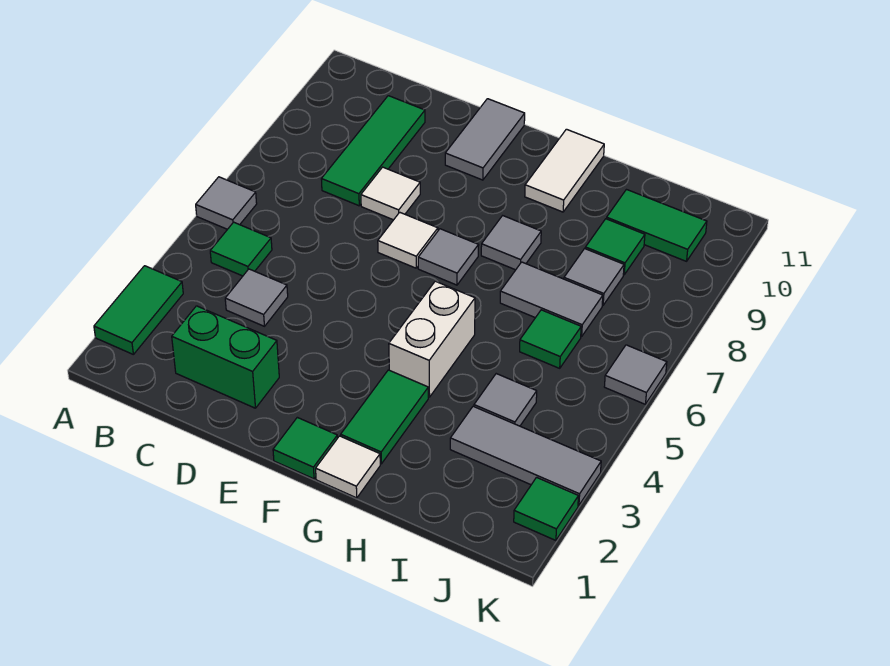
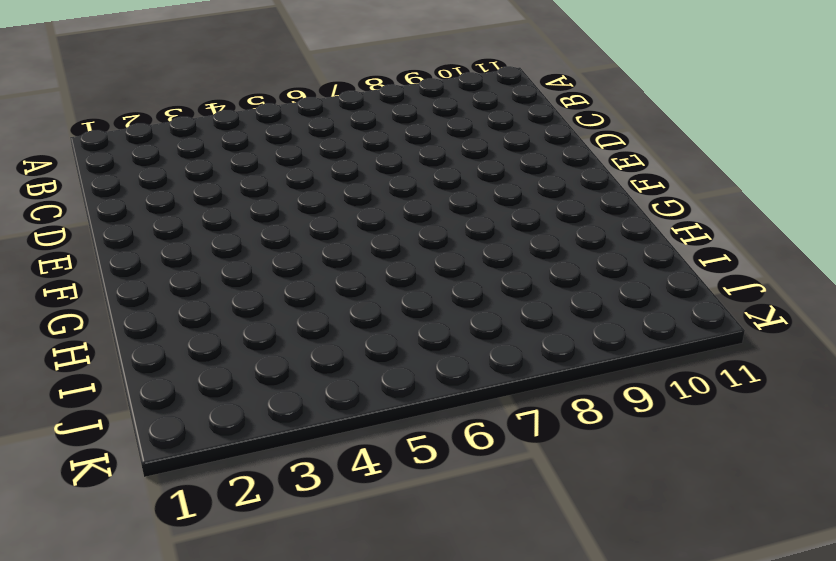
none -> green 1x2 tile [94,266,183,354]
none -> grey 1x1 tile [196,177,257,229]
none -> green 1x1 tile [210,222,272,276]

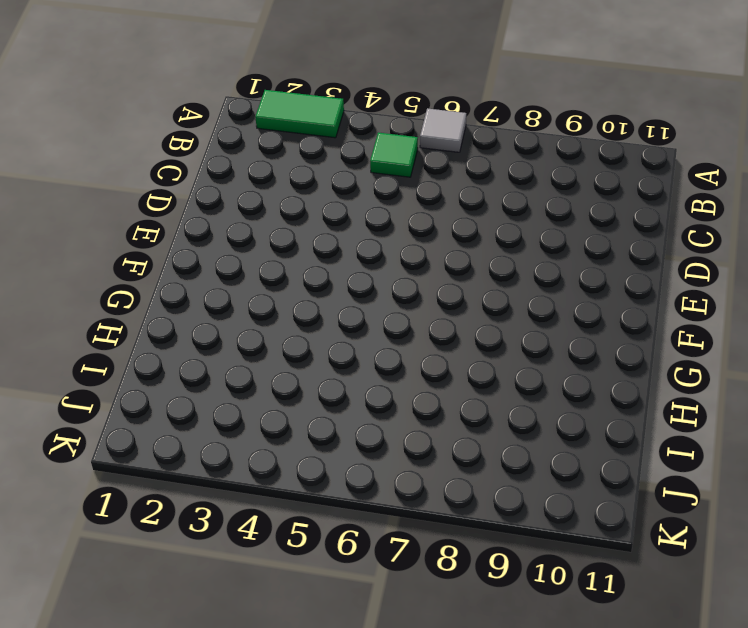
none -> green 1x2 brick [172,306,279,408]
none -> grey 1x1 tile [225,269,288,326]
none -> green 1x3 tile [321,96,425,206]

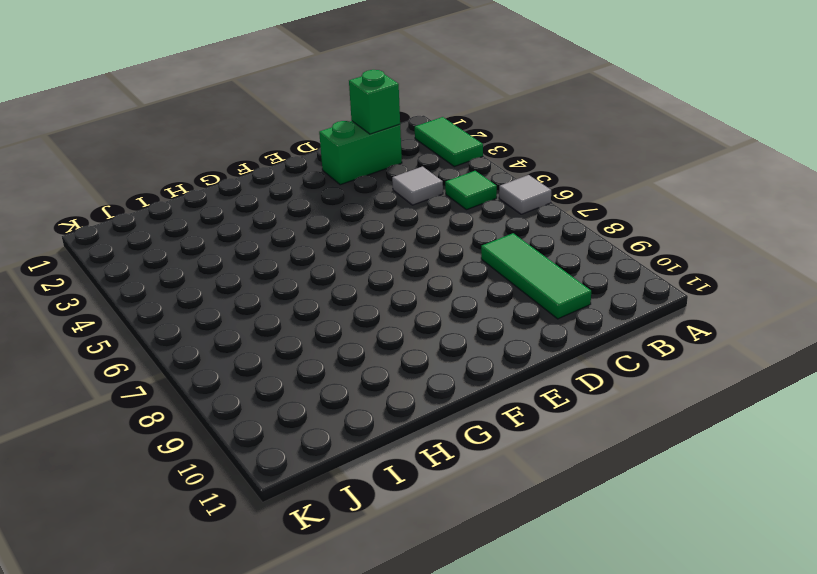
green 1x1 brick [349,70,400,134] -> none
none -> white 1x1 tile [361,167,420,220]
none -> white 1x1 tile [378,212,438,268]
none -> grey 1x2 tile [445,99,525,180]

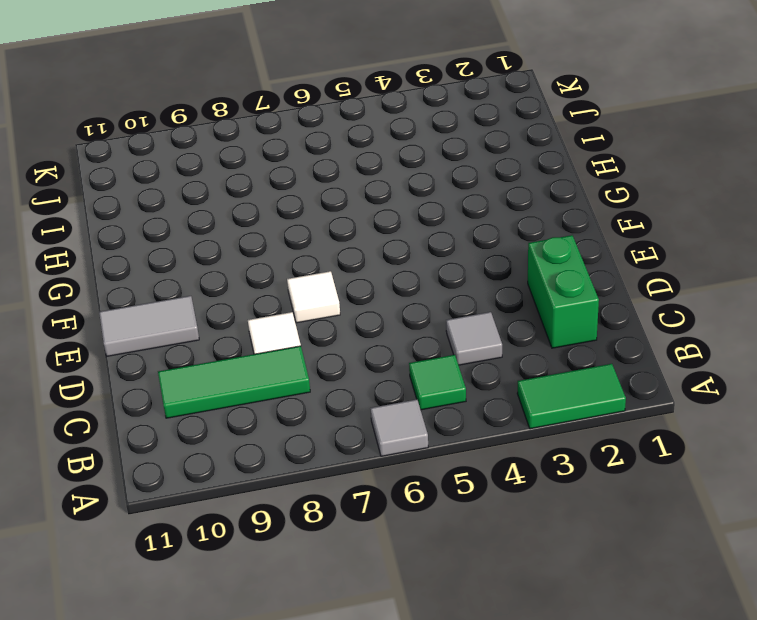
none -> green 1x1 tile [273,417,338,479]
none -> grey 1x1 tile [418,229,479,285]
none -> white 1x1 tile [316,436,380,498]

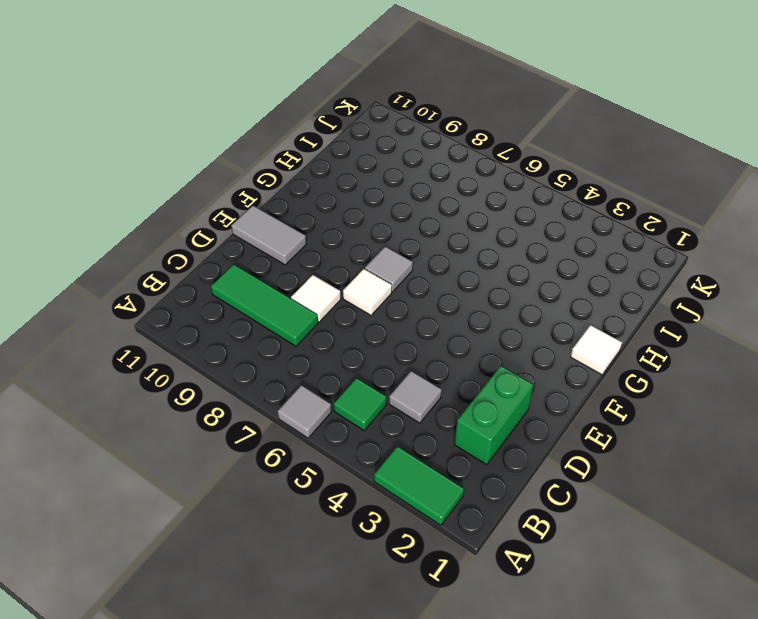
none -> green 1x1 tile [273,417,338,479]
none -> green 1x2 tile [341,370,428,464]
none -> white 1x2 brick [389,281,475,397]

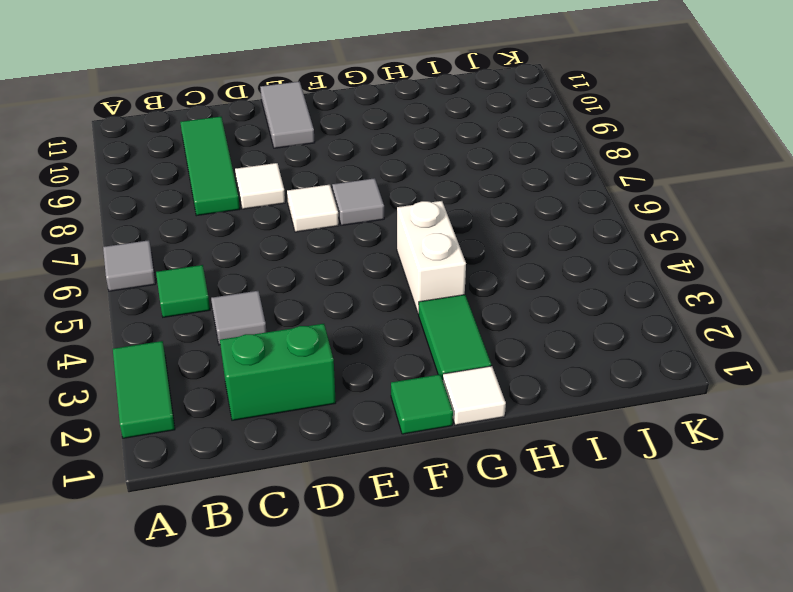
none -> grey 1x1 tile [481,216,541,270]
none -> white 1x2 tile [525,129,604,212]
none -> grey 1x2 tile [500,262,603,337]

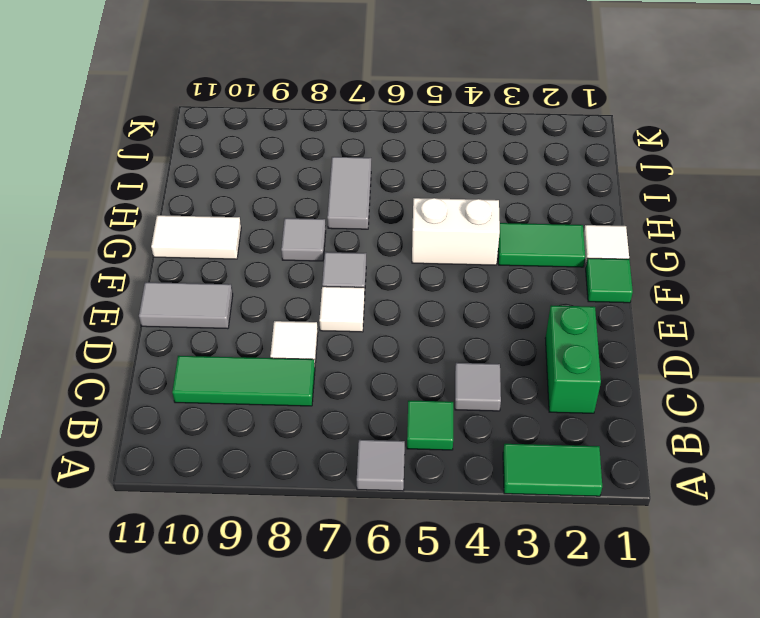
none -> grey 1x3 tile [450,406,601,505]
none -> grey 1x1 tile [474,374,537,426]
none -> green 1x1 tile [520,310,581,368]

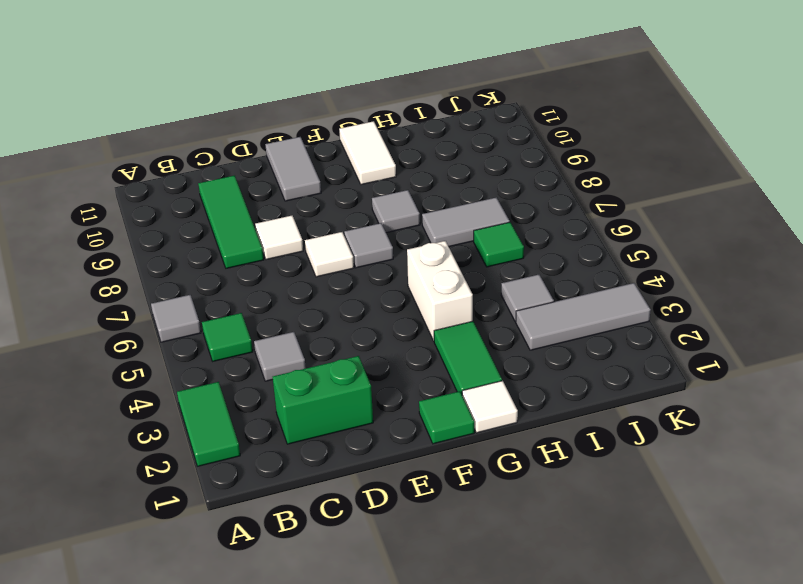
none -> grey 1x1 tile [564,249,624,305]
none -> green 1x1 tile [585,219,645,275]
none -> green 1x2 tile [607,190,707,261]

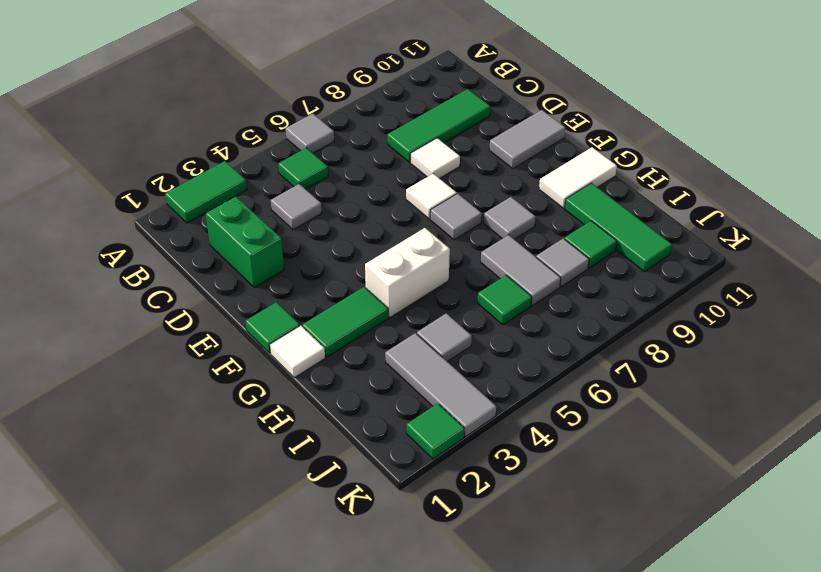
green 1x3 tile [565,183,672,272] -> green 1x2 tile [607,190,707,261]
none -> grey 1x1 tile [604,345,667,404]

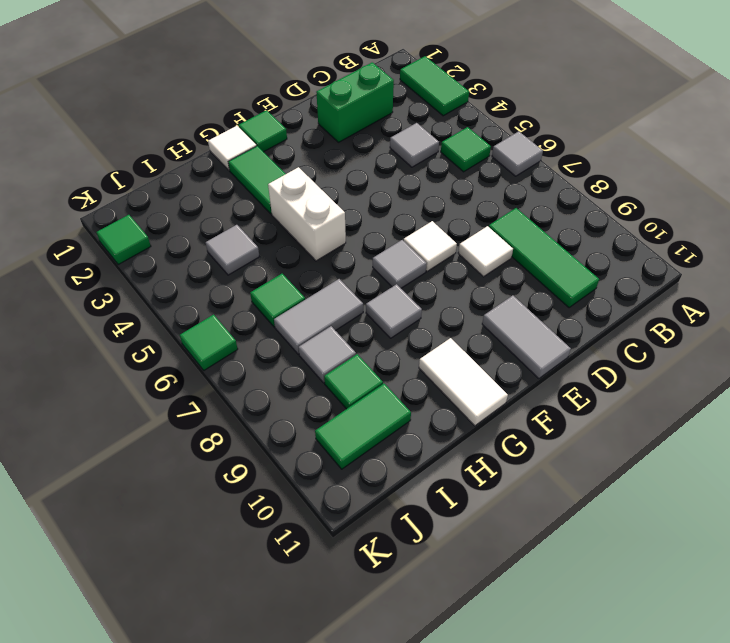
green 1x1 tile [180,315,238,370] -> grey 1x1 tile [604,345,667,404]
none -> grey 1x3 tile [450,406,601,505]

